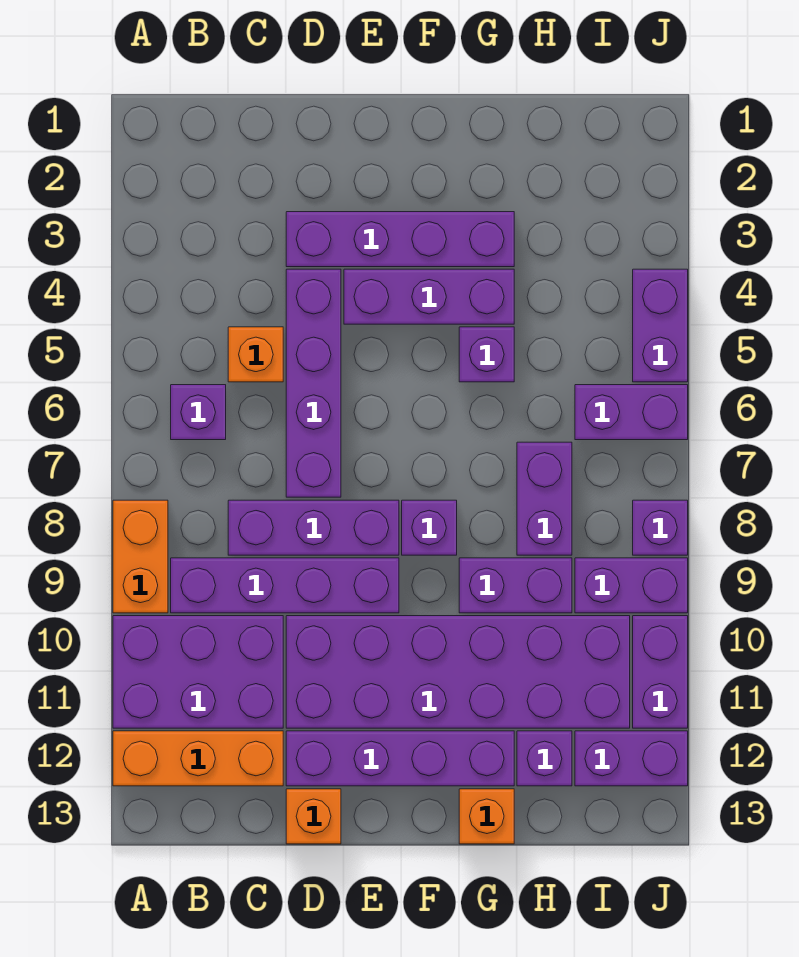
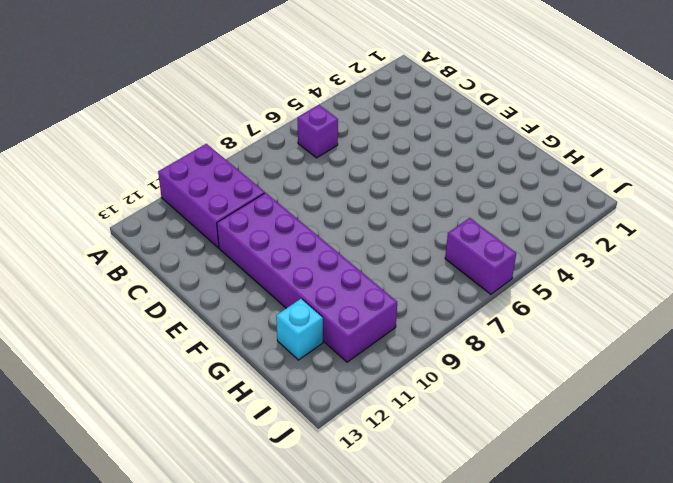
cyan 1x1 brick [276,299,323,360] -> purple 1x1 brick [517,731,572,786]
none -> orange 1x2 brick [113,500,168,613]
none -> orange 1x3 brick [113,731,283,786]
none -> purple 1x4 brick [171,558,399,613]

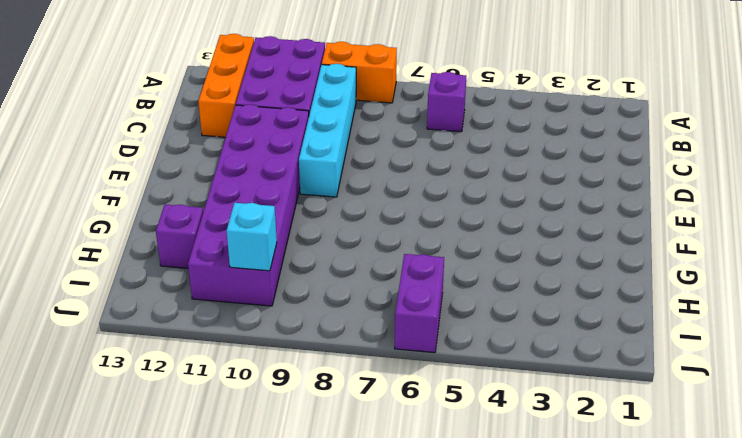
cyan 1x4 brick [299,64,356,197] -> purple 1x4 brick [171,558,399,613]
cyan 1x1 brick [227,203,277,271] -> none
none -> orange 1x1 brick [228,327,283,382]
none -> purple 1x3 brick [228,500,399,555]
none -> purple 1x4 brick [286,212,514,267]

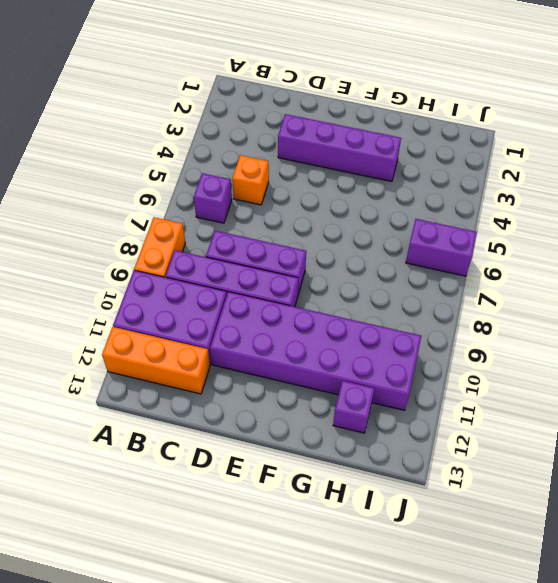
none -> purple 1x4 brick [286,269,341,497]
none -> purple 1x4 brick [286,731,514,786]
none -> orange 1x1 brick [286,789,341,844]

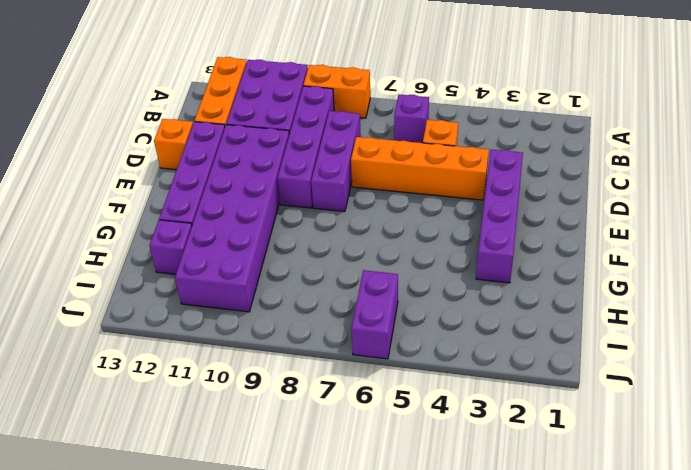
orange 1x4 brick [351,137,489,200] -> purple 1x4 brick [286,269,341,497]
none -> purple 1x3 brick [344,269,514,324]
none -> purple 1x1 brick [402,500,457,555]
none -> purple 1x1 brick [459,327,514,382]

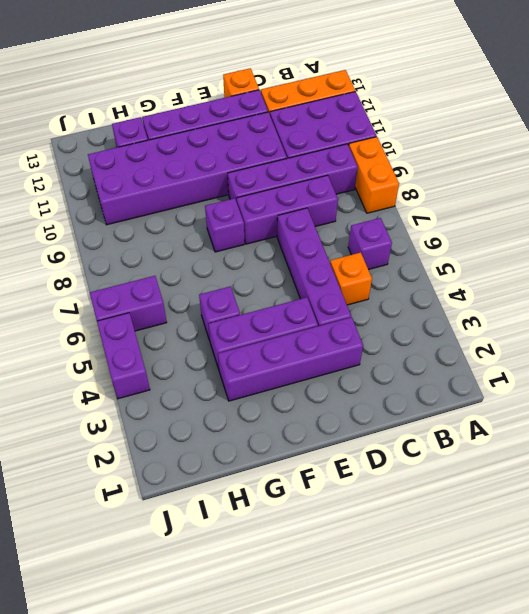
none -> purple 1x2 brick [459,558,572,613]
none -> orange 1x1 brick [459,789,514,844]
none -> purple 1x2 brick [517,442,572,555]

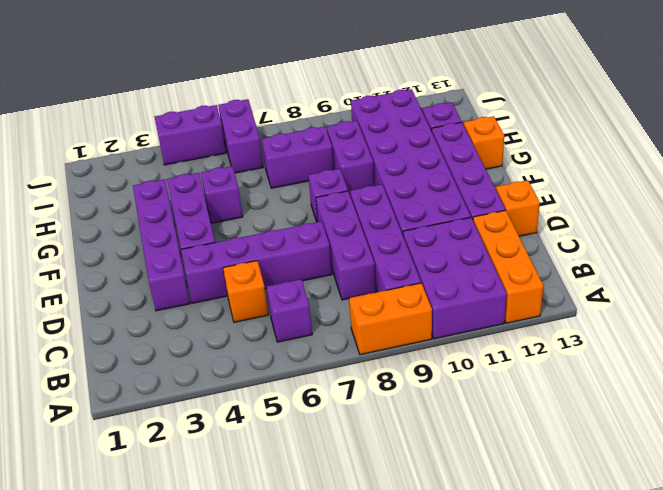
none -> purple 1x2 brick [575,558,688,613]
none -> purple 1x2 brick [575,731,688,786]
none -> purple 1x1 brick [633,500,688,555]

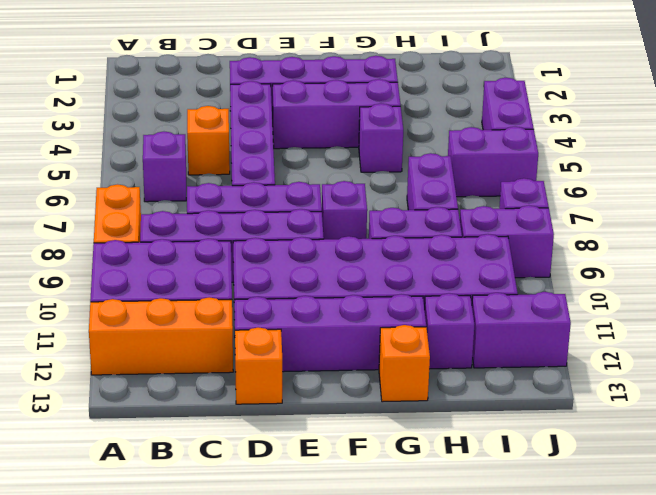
none -> purple 1x2 brick [633,616,688,728]

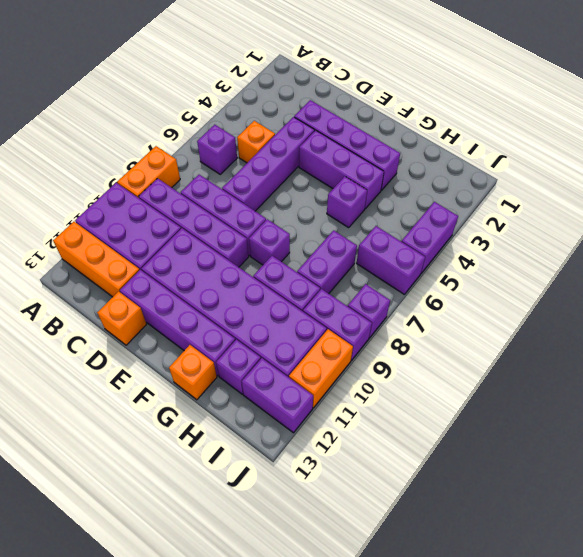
orange 1x2 brick [289,329,353,408] -> purple 1x2 brick [633,616,688,728]

